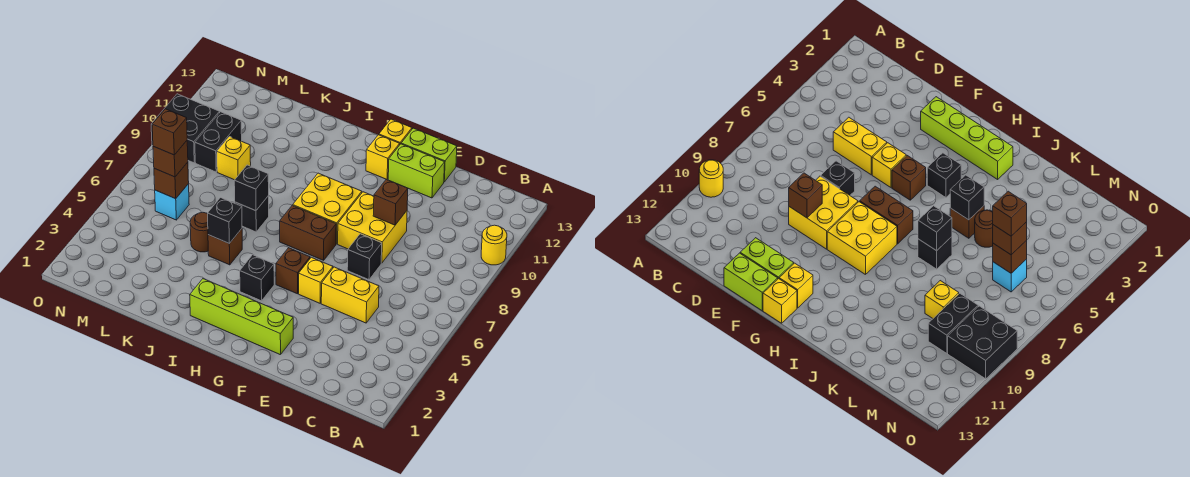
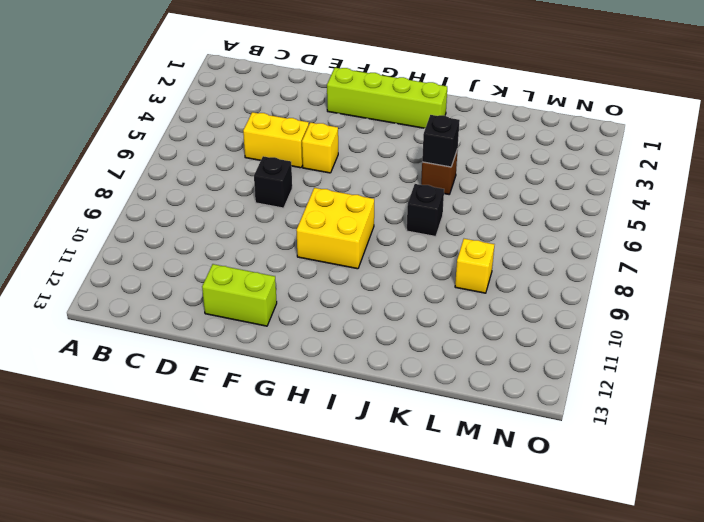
none -> yellow 1x1 round brick [481,225,507,265]
none -> yellow 2x2 brick [338,192,407,263]
none -> lime 1x2 brick [401,128,457,182]

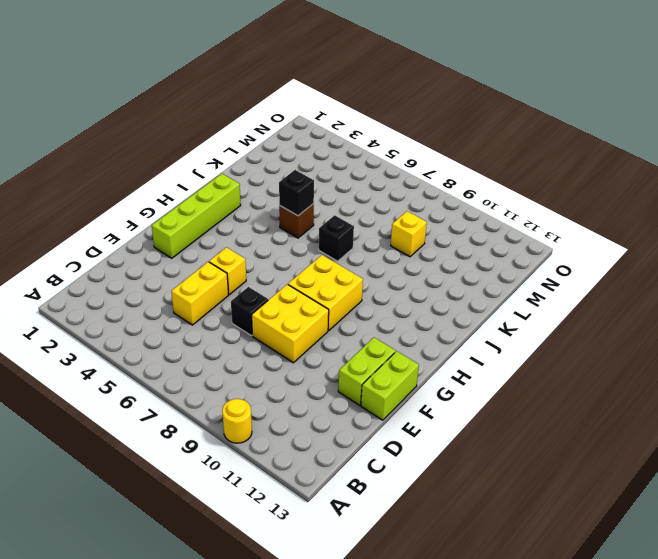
none -> brown 1x1 brick [276,248,310,294]
none -> brown 1x2 brick [280,205,336,260]
none -> yellow 1x1 brick [366,135,400,180]

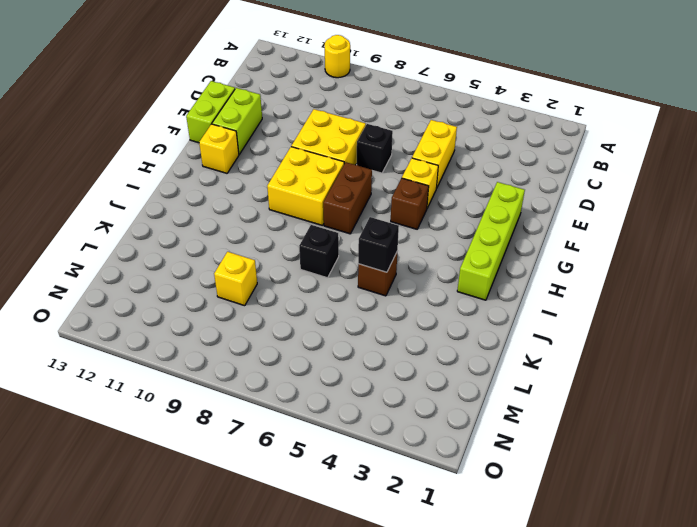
none -> yellow 1x1 brick [379,119,412,144]
none -> black 1x1 brick [240,255,274,301]
none -> brown 1x1 round brick [190,212,208,252]

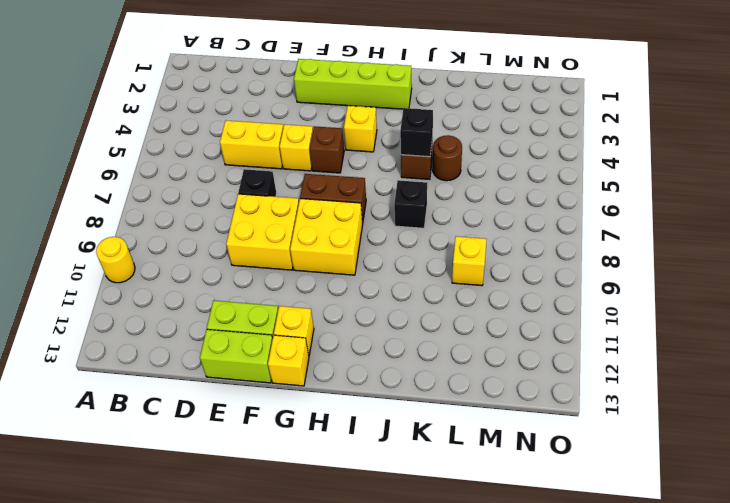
yellow 1x1 brick [344,106,377,152] -> black 1x1 brick [240,255,274,301]
none -> cyan 1x1 brick [155,184,189,220]
none -> black 1x2 brick [195,112,242,172]
none -> black 2x2 brick [151,94,219,163]

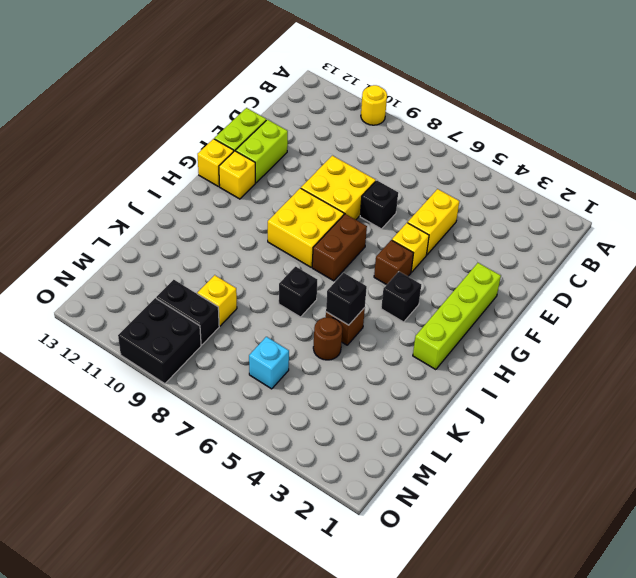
none -> brown 1x1 brick [373,180,408,225]
none -> black 1x1 brick [234,165,269,211]
none -> brown 1x1 brick [154,162,189,199]

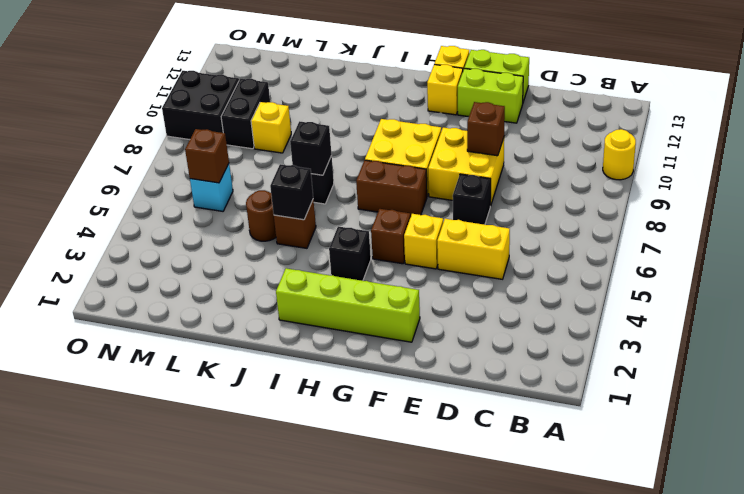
none -> brown 1x1 brick [153,141,188,177]
none -> brown 1x1 brick [152,109,187,155]

